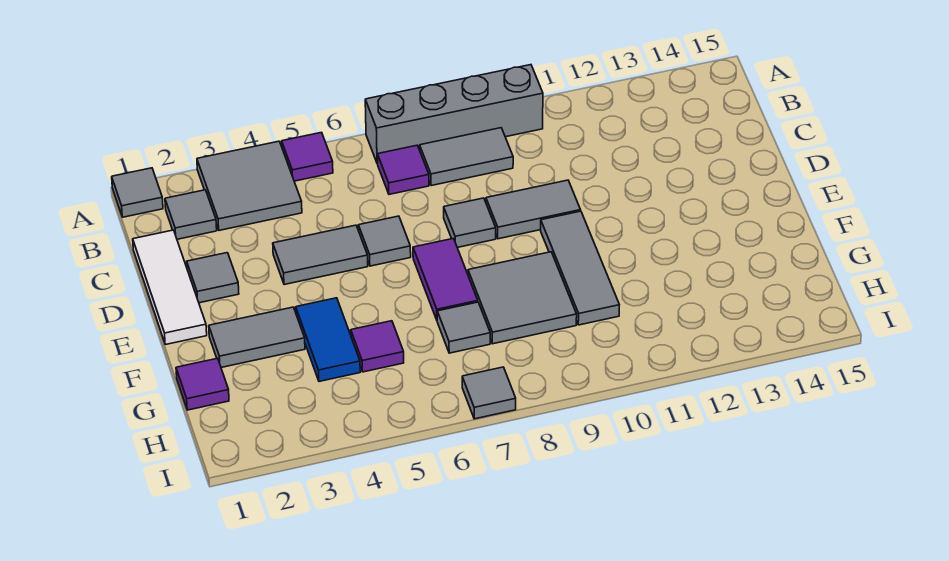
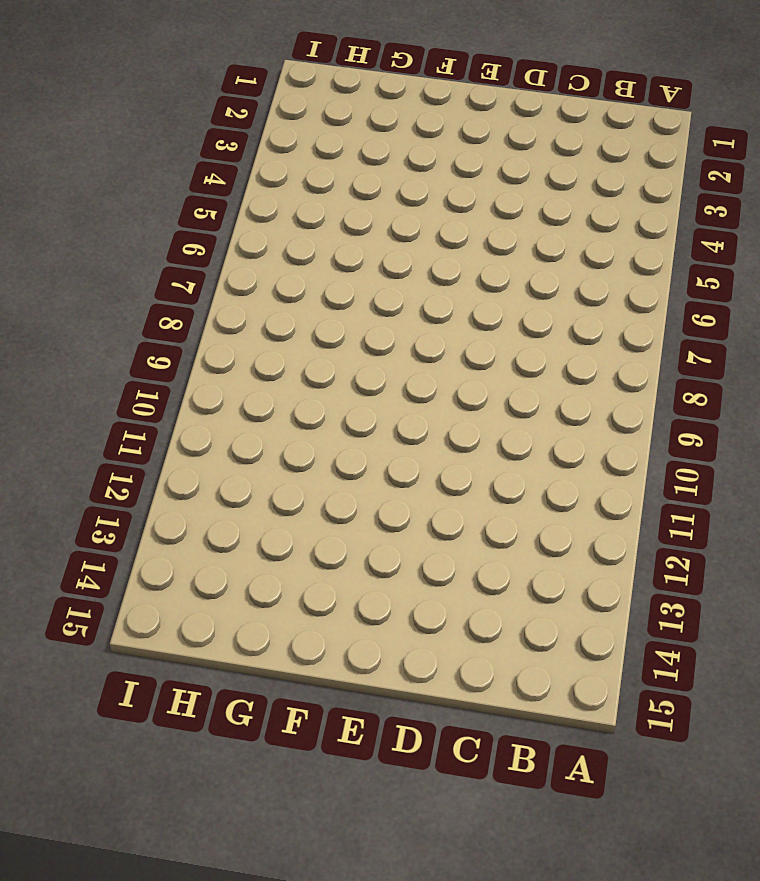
none -> grey 1x1 tile [112,168,163,217]
none -> grey 2x2 tile [197,141,302,230]
none -> purple 1x1 tile [282,132,333,181]

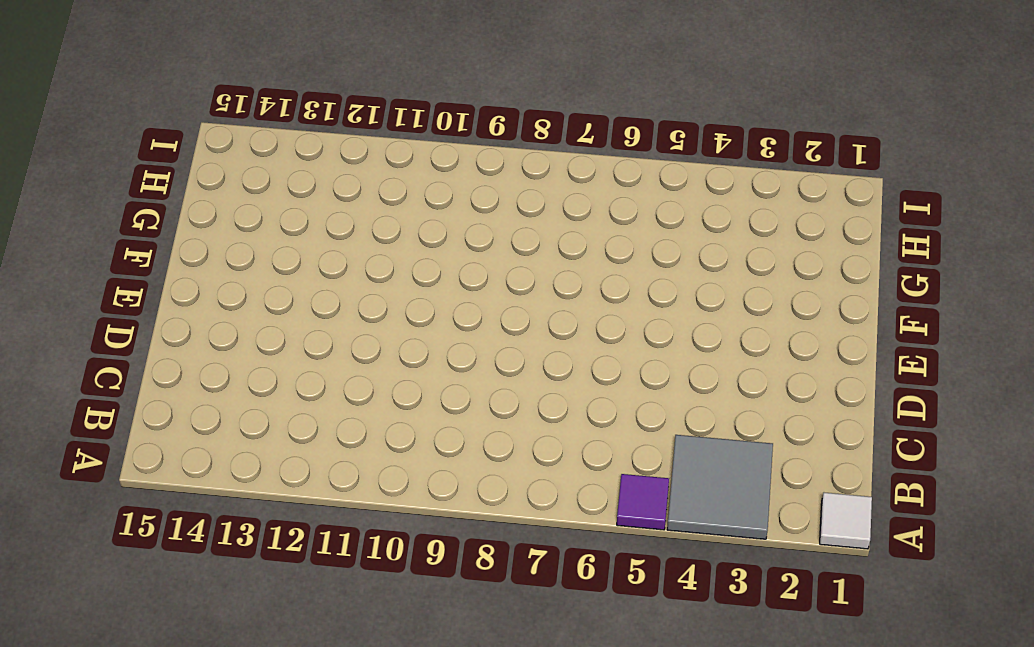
white 1x1 tile [820,493,872,549] -> grey 1x1 tile [112,168,163,217]
none -> grey 1x4 brick [365,65,543,164]
none -> grey 1x1 tile [165,190,217,239]
none -> purple 1x1 tile [377,145,429,194]

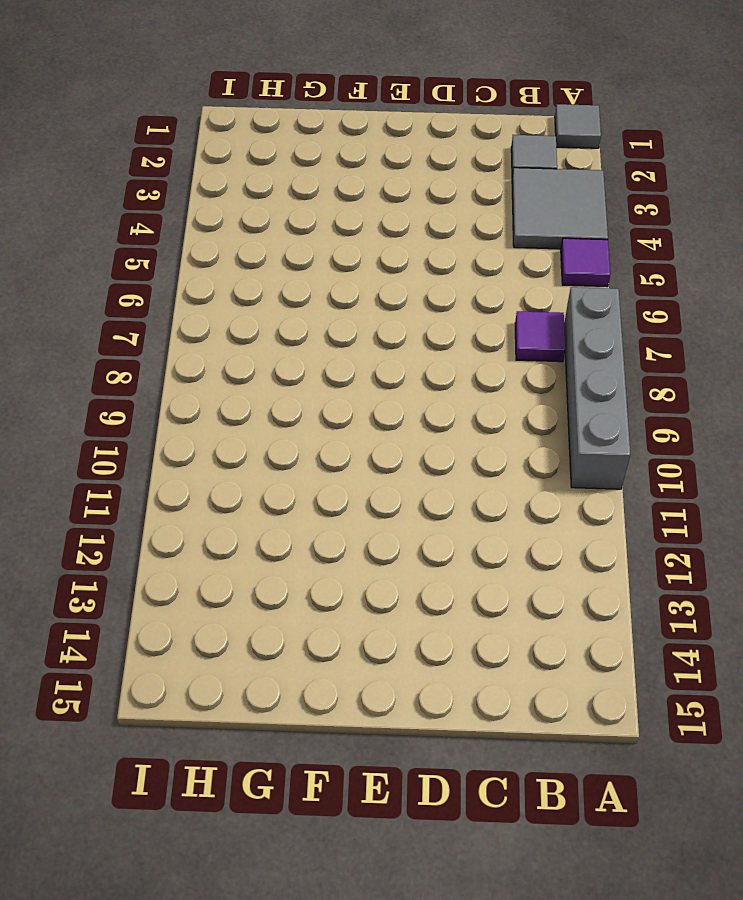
none -> grey 1x2 tile [420,128,513,186]
none -> white 1x3 tile [133,230,207,345]
none -> grey 1x1 tile [187,253,239,303]

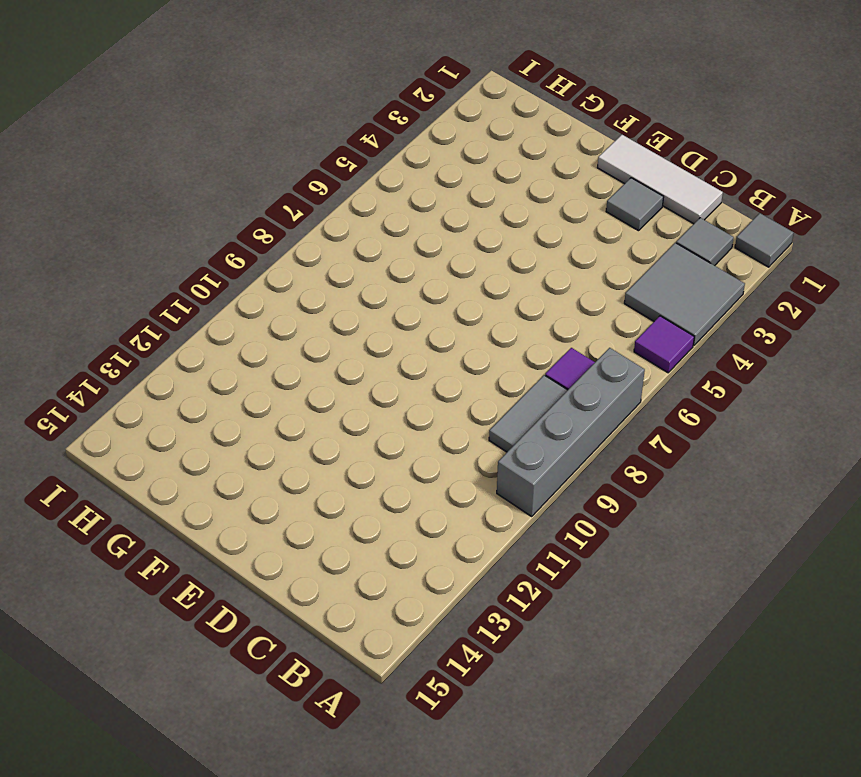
none -> grey 1x2 tile [273,225,368,285]
none -> grey 1x1 tile [358,216,411,266]
none -> grey 1x1 tile [444,198,496,248]

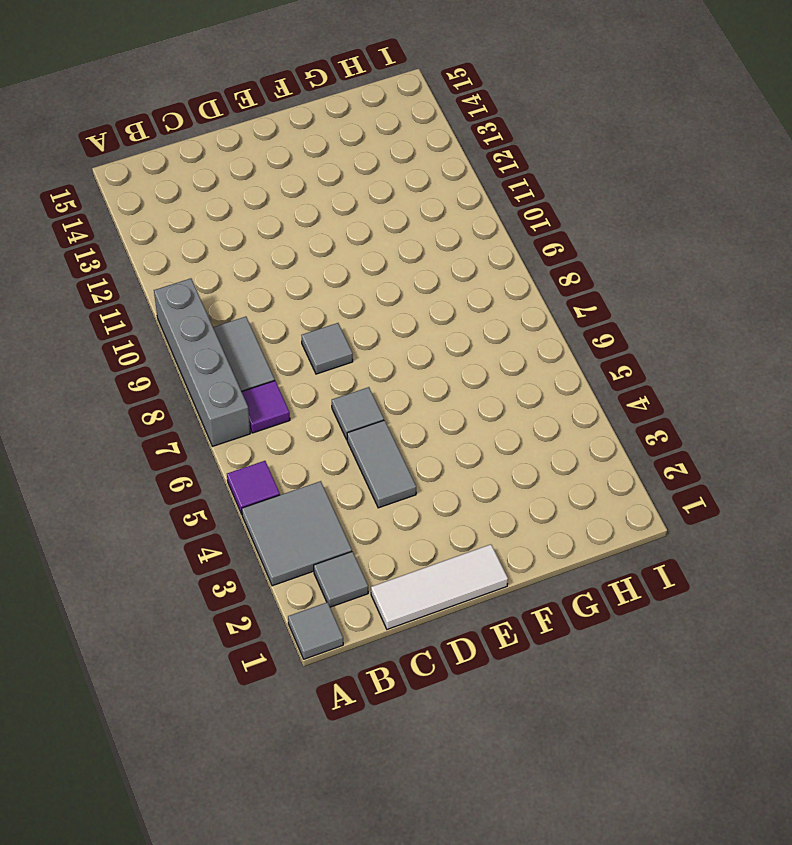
none -> grey 1x1 tile [187,253,239,303]
none -> grey 1x2 tile [486,180,581,239]
none -> purple 1x2 tile [413,239,478,320]

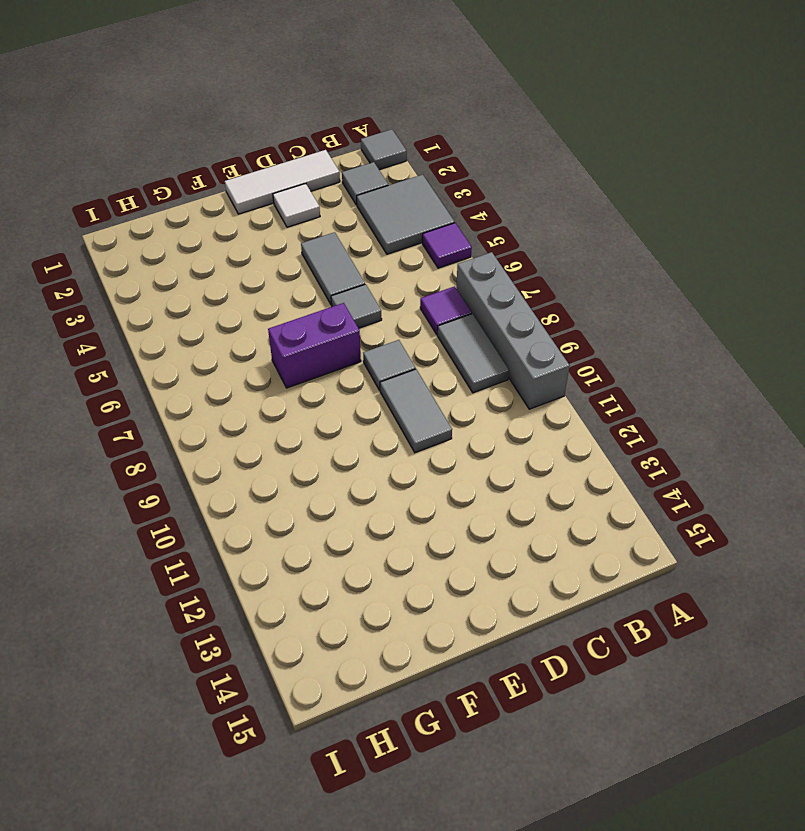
white 1x1 tile [273,184,320,227] -> grey 1x1 tile [187,253,239,303]
purple 1x2 brick [268,303,361,388] -> purple 1x2 tile [413,239,478,320]
none -> grey 1x3 tile [541,211,619,325]
none -> grey 1x2 tile [209,307,305,367]
none -> blue 1x2 tile [296,298,360,381]

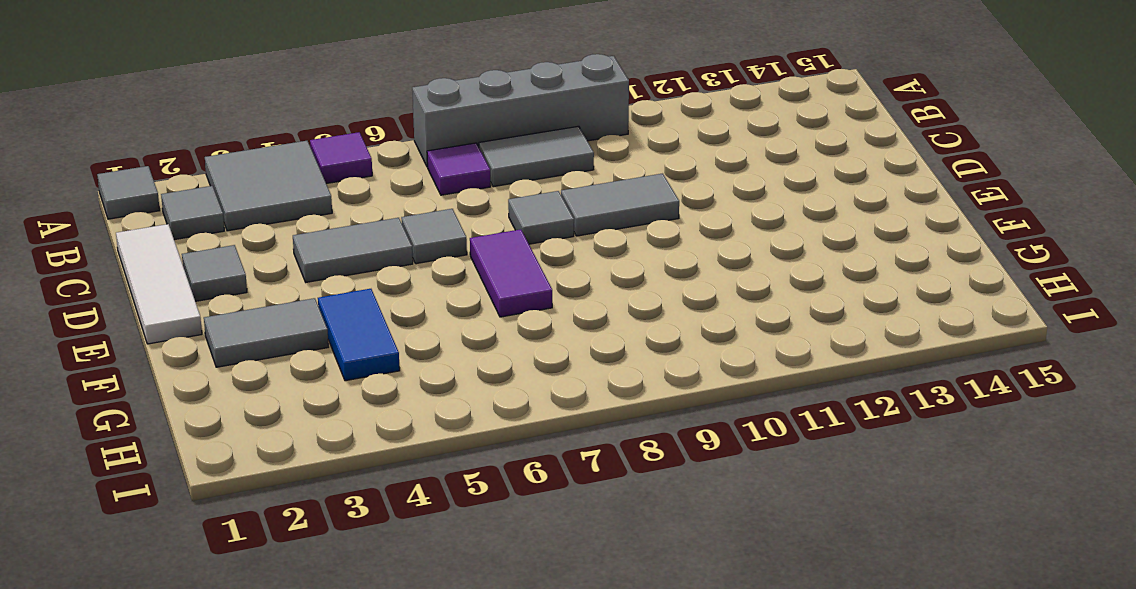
none -> grey 1x3 tile [541,211,619,325]
none -> grey 2x2 tile [468,252,577,344]
none -> purple 1x1 tile [176,358,229,410]

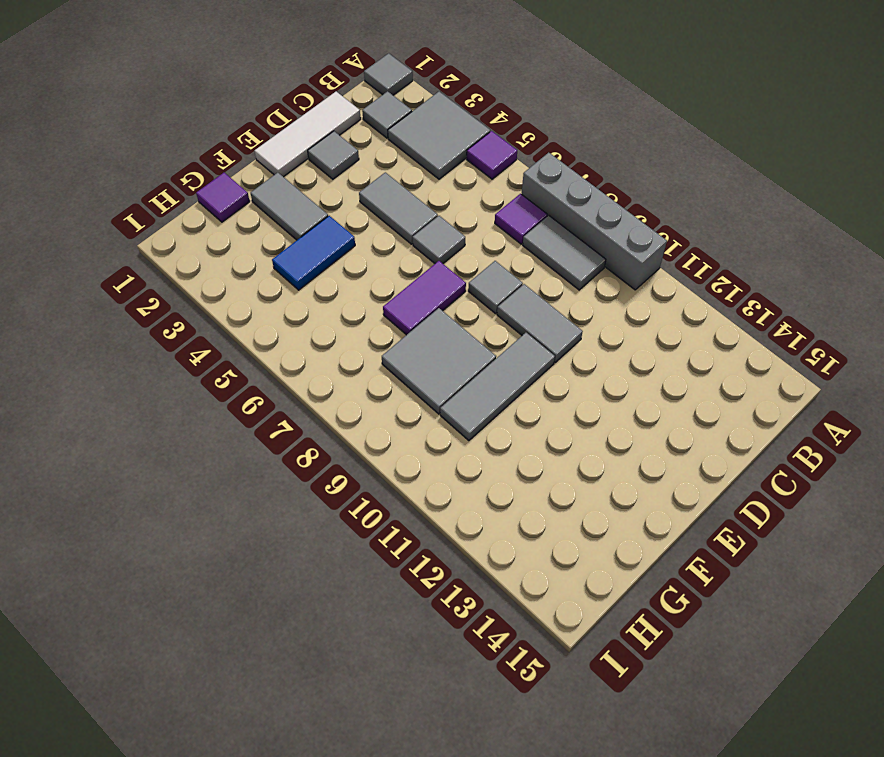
none -> purple 1x1 tile [351,321,404,372]
none -> grey 1x1 tile [437,302,490,353]
none -> grey 1x1 tile [462,367,516,419]

